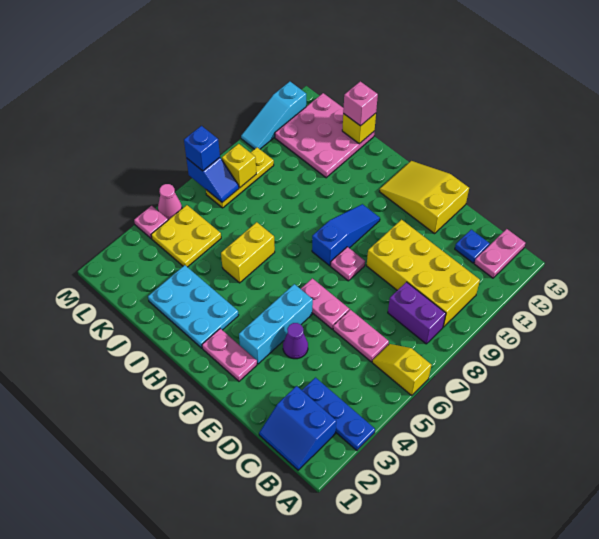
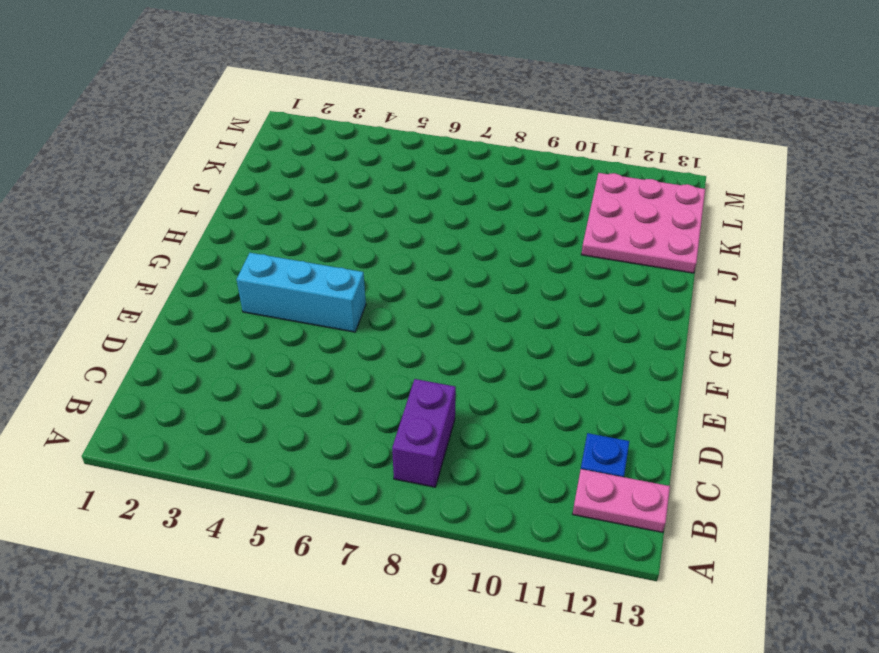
none -> blue 1x3 plate [302,378,375,451]
none -> yellow 1x2 slope [372,344,431,395]
none -> blue 2x2 slope [259,386,336,470]

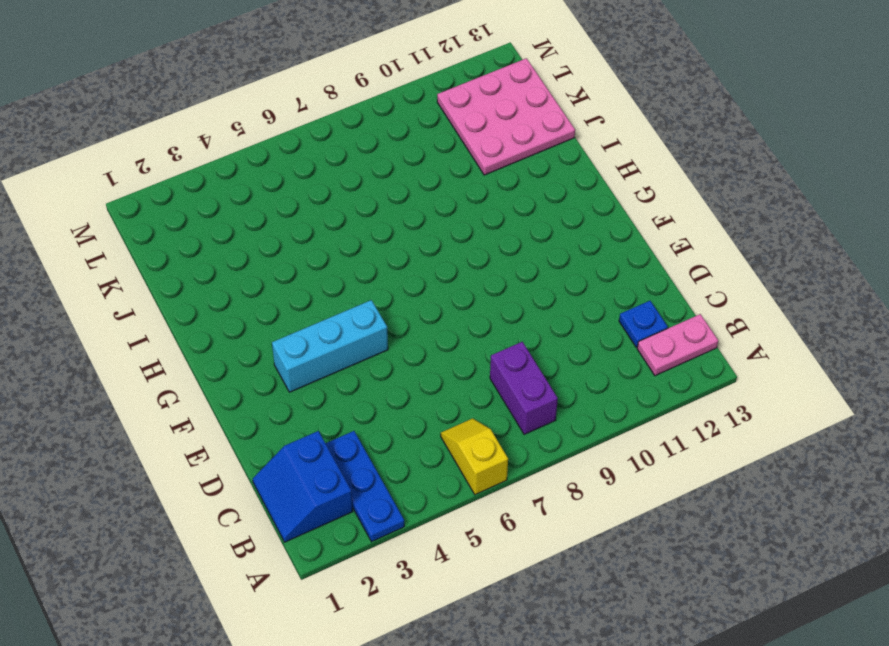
none -> yellow 2x4 brick [367,220,480,327]
none -> pink 1x2 plate [333,310,389,362]
none -> purple 1x1 cone [283,323,308,359]

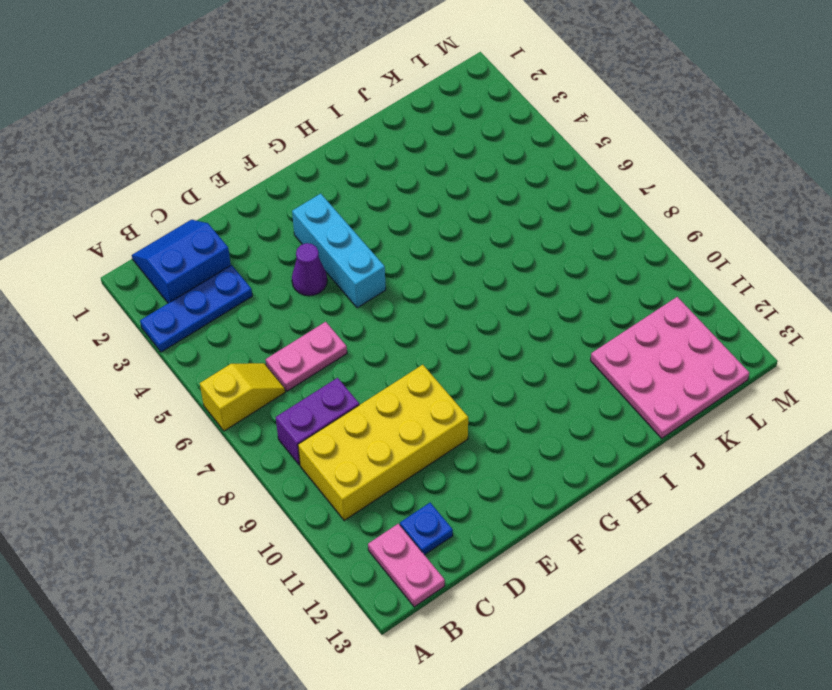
none -> pink 1x2 plate [301,278,349,329]
none -> yellow 2x3 slope [379,161,469,234]
none -> pink 1x2 plate [202,329,257,381]

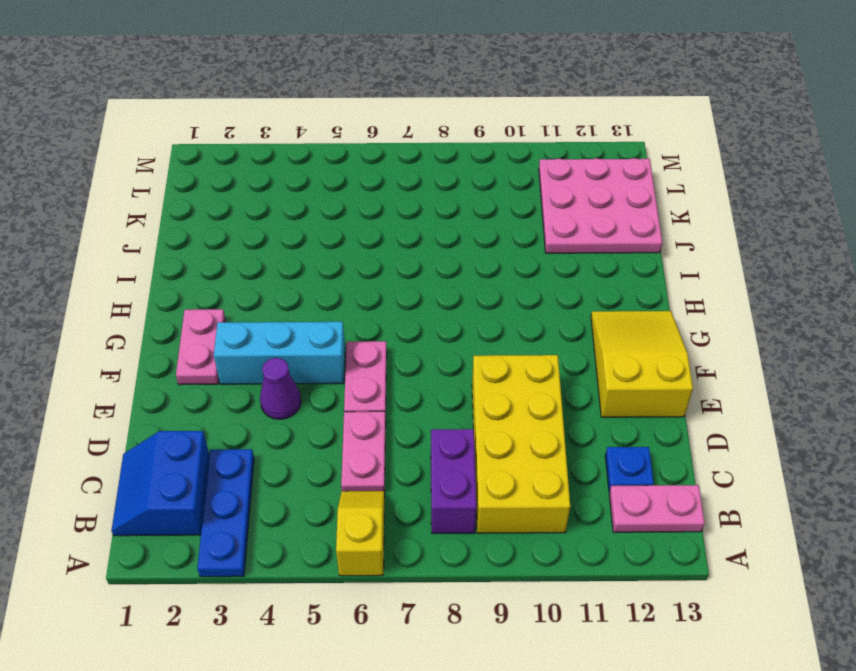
none -> pink 1x1 plate [331,247,365,281]
none -> blue 1x3 slope [312,204,380,266]
none -> cyan 2x3 plate [148,265,239,348]

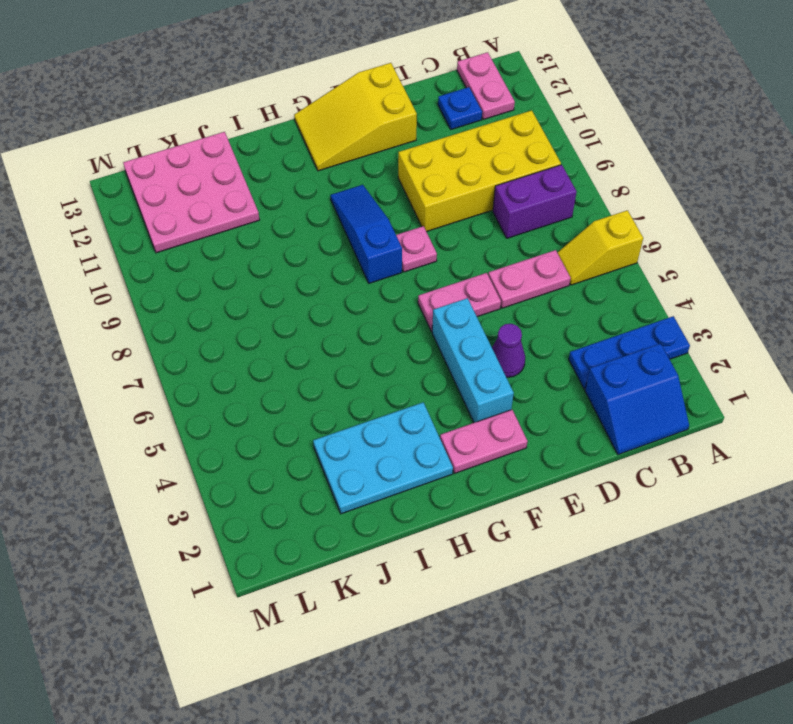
none -> yellow 1x2 brick [221,222,275,283]
none -> yellow 2x2 plate [151,205,221,267]
none -> yellow 1x3 plate [206,147,274,208]

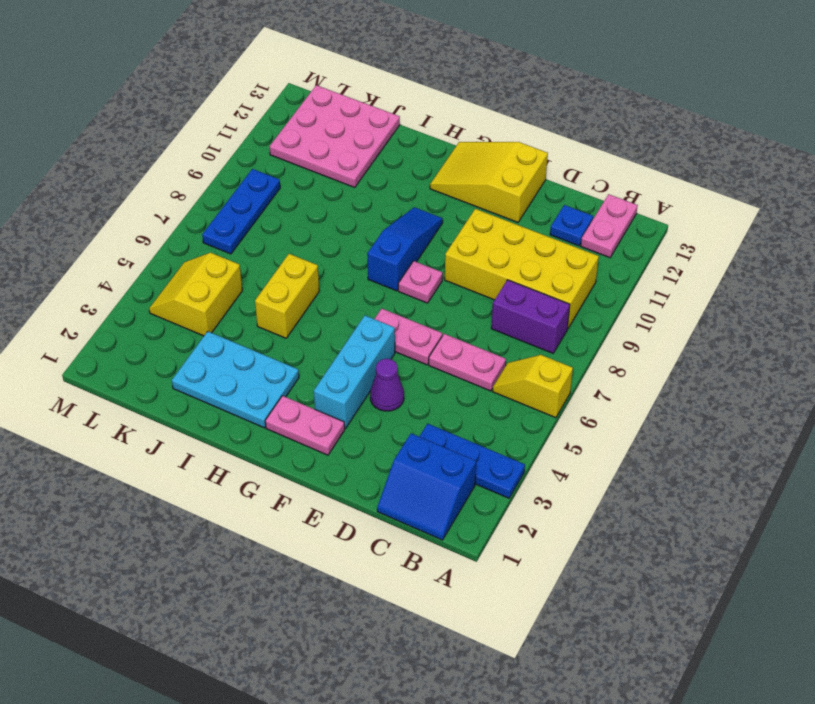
yellow 2x2 slope [149,253,242,336] -> yellow 2x2 plate [151,205,221,267]
blue 1x3 plate [202,169,280,254] -> yellow 1x3 plate [206,147,274,208]
none -> pink 1x1 plate [134,206,168,238]
none -> pink 1x1 cone [158,184,182,220]
none -> cyan 1x3 slope [241,82,306,149]

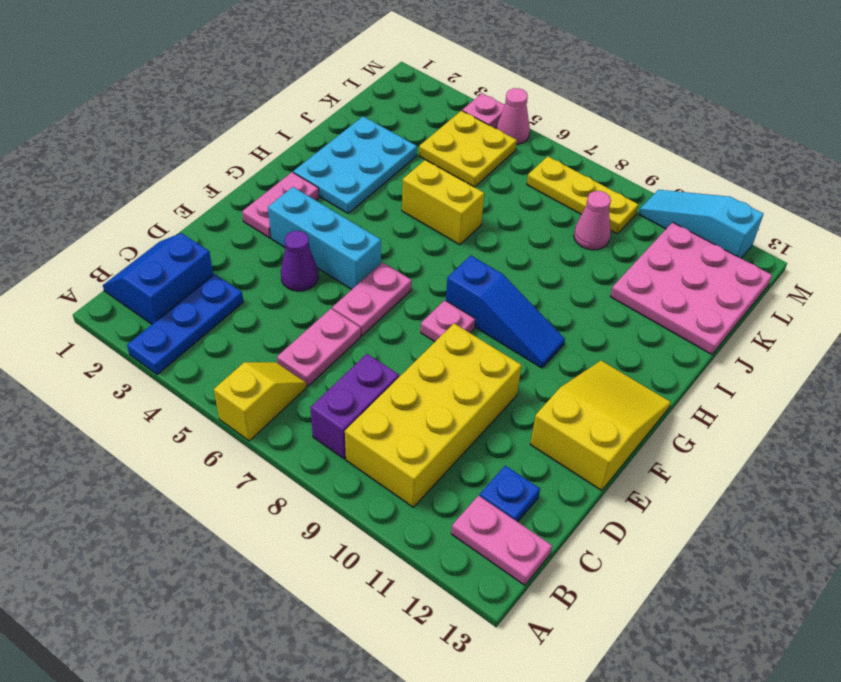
pink 1x1 cone [574,191,611,250] -> none
none -> yellow 1x1 brick [342,113,376,144]
none -> blue 1x2 slope [186,158,239,202]
none -> yellow 1x1 brick [222,144,256,188]

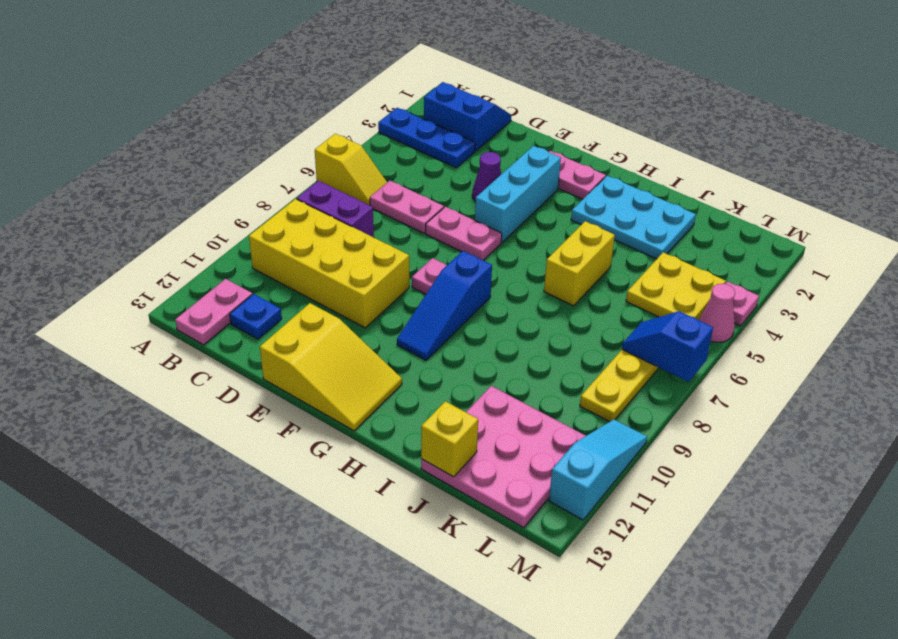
none -> yellow 1x1 brick [222,144,256,188]
none -> pink 1x1 brick [343,81,378,126]
none -> blue 1x1 brick [184,126,220,171]

